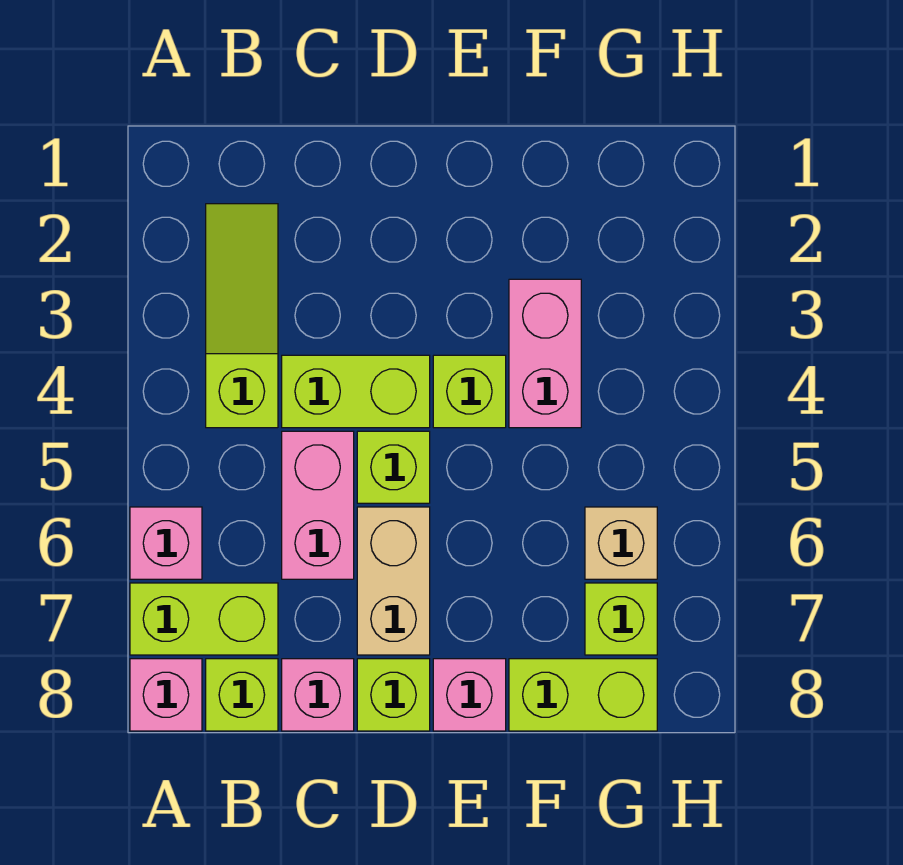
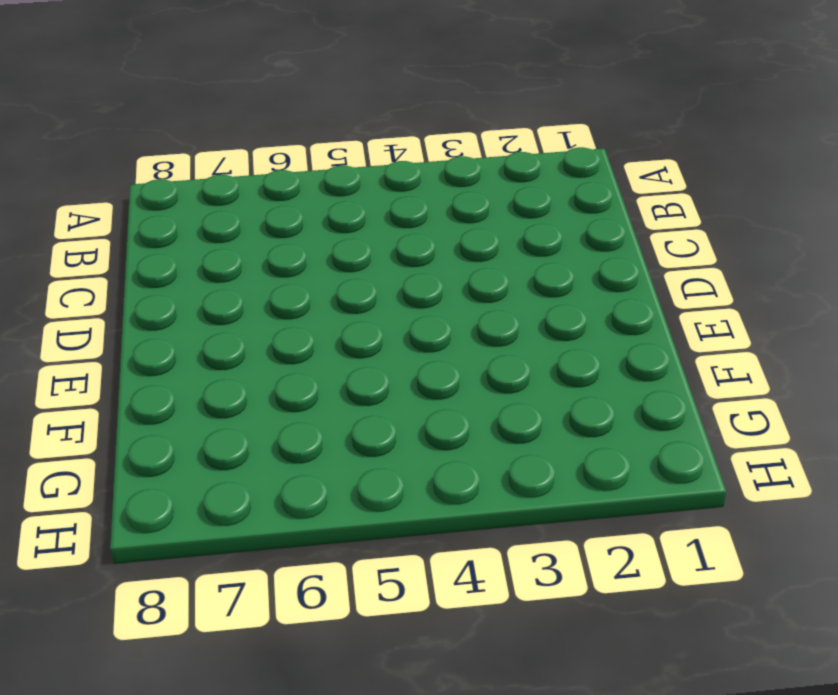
none -> pink 1x1 brick [130,507,202,579]
none -> lime 1x2 brick [130,583,278,655]
none -> pink 1x1 brick [130,659,202,731]

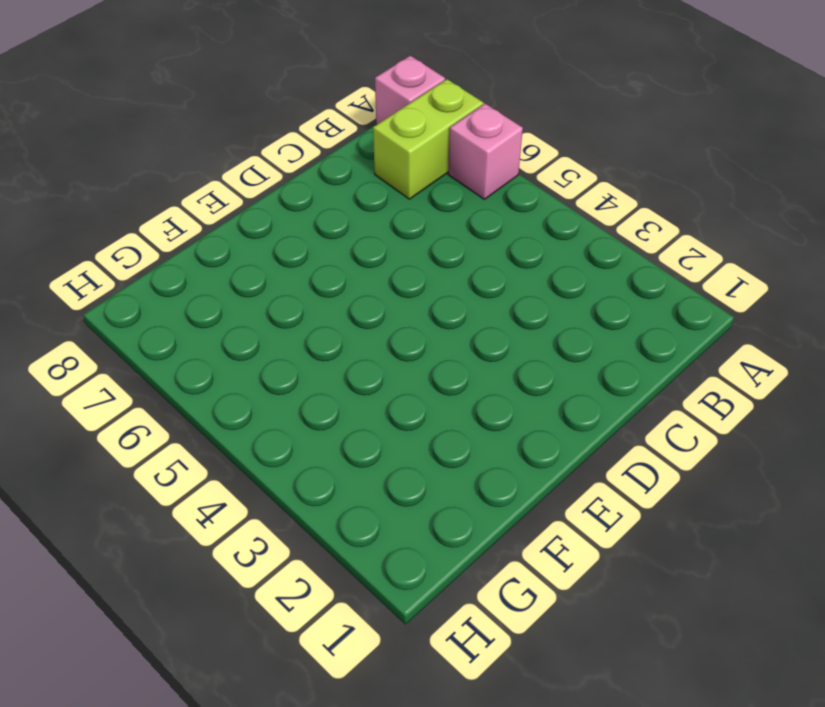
none -> lime 1x3 slope [206,204,278,428]
none -> lime 1x1 brick [206,659,278,731]
none -> lime 1x2 brick [282,355,430,428]

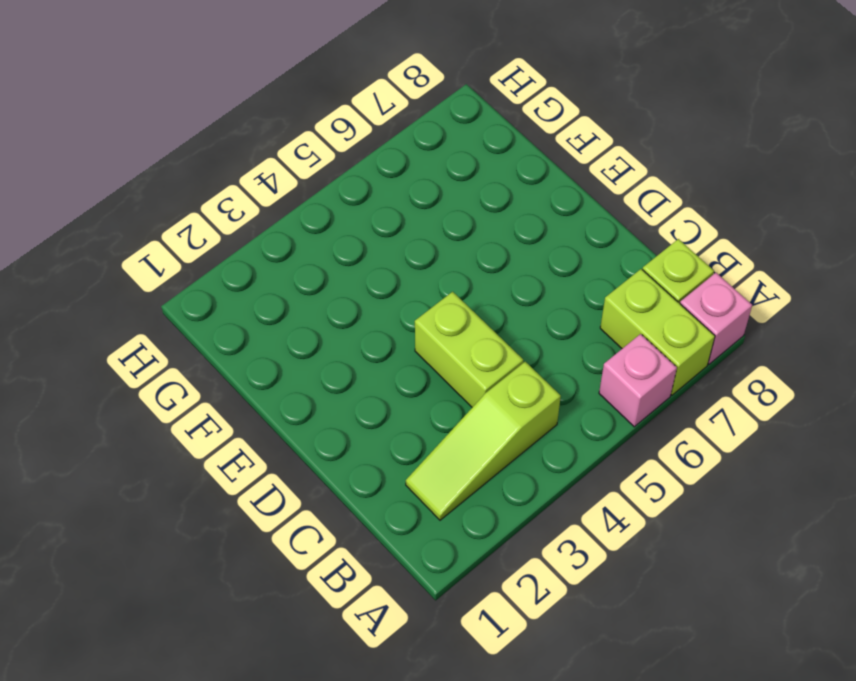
none -> pink 1x2 brick [282,431,354,579]
none -> pink 1x1 brick [282,659,354,731]
none -> lime 1x1 brick [357,431,430,503]

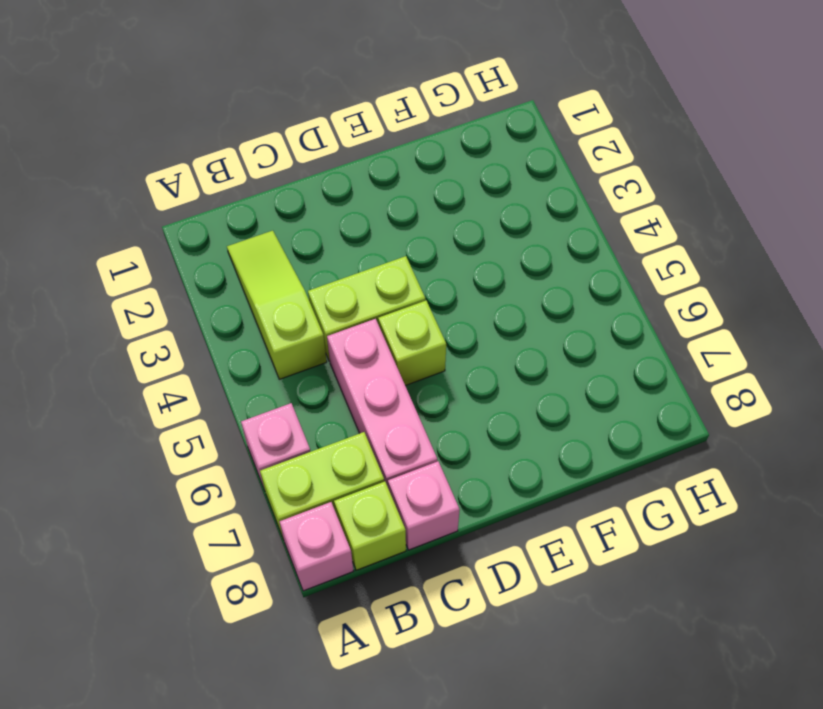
pink 1x3 brick [327,319,437,487] -> pink 1x2 brick [282,431,354,579]
none -> tan 1x2 brick [357,507,430,655]
none -> lime 1x1 brick [357,659,430,731]
none -> lime 1x1 brick [433,355,506,428]

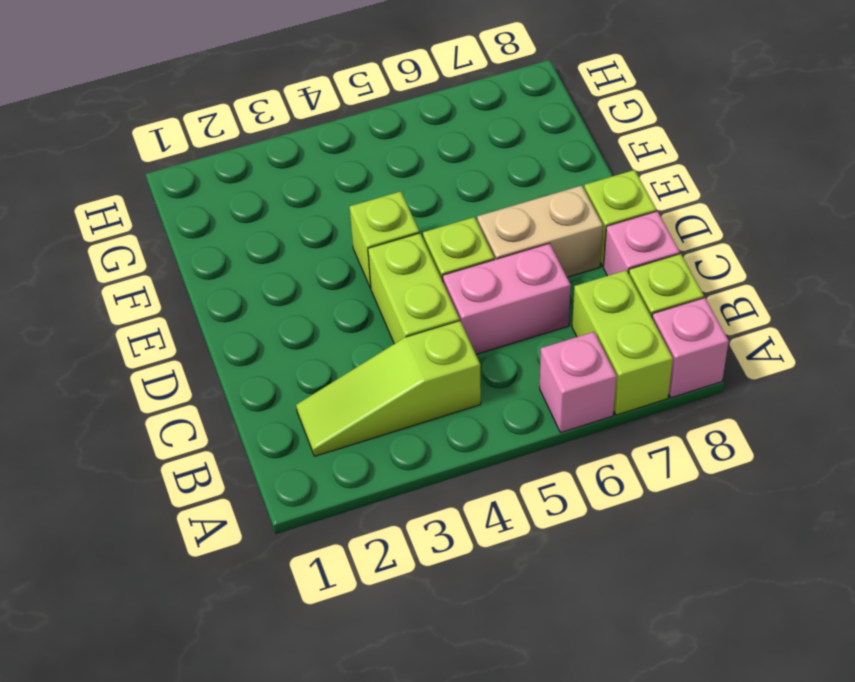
none -> pink 1x1 brick [433,659,506,731]
none -> pink 1x2 brick [509,279,581,428]
none -> lime 1x2 brick [509,659,657,731]

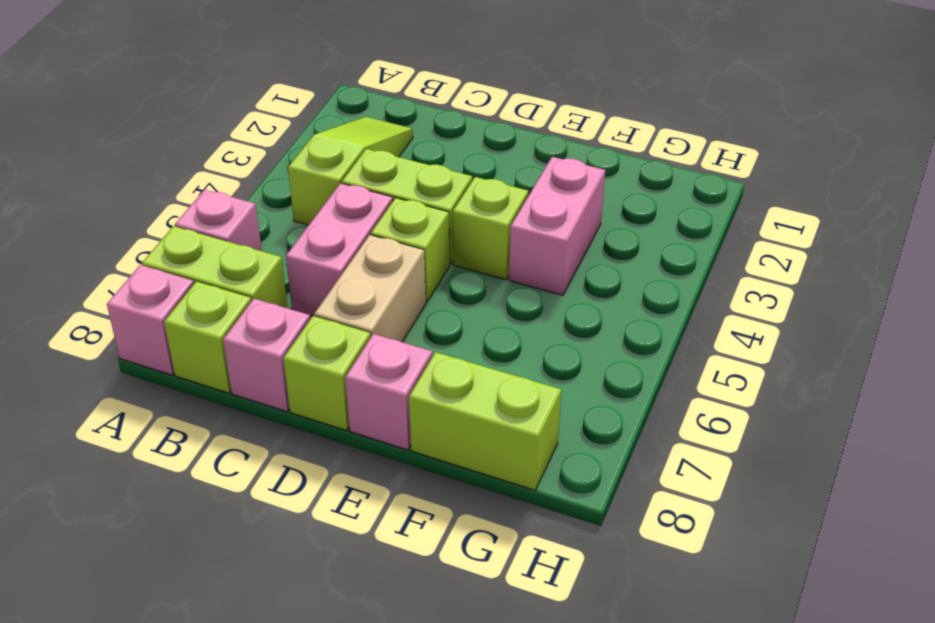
none -> tan 1x1 brick [585,507,657,579]
none -> lime 1x1 brick [585,583,657,655]

